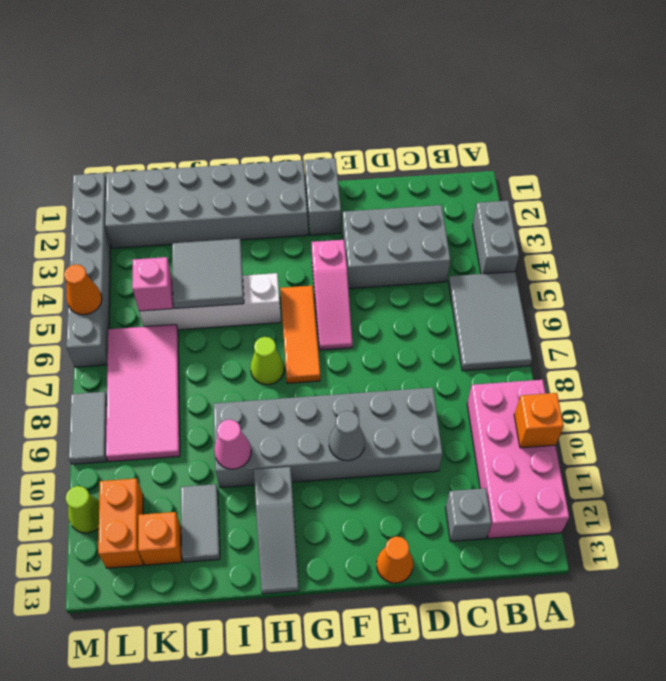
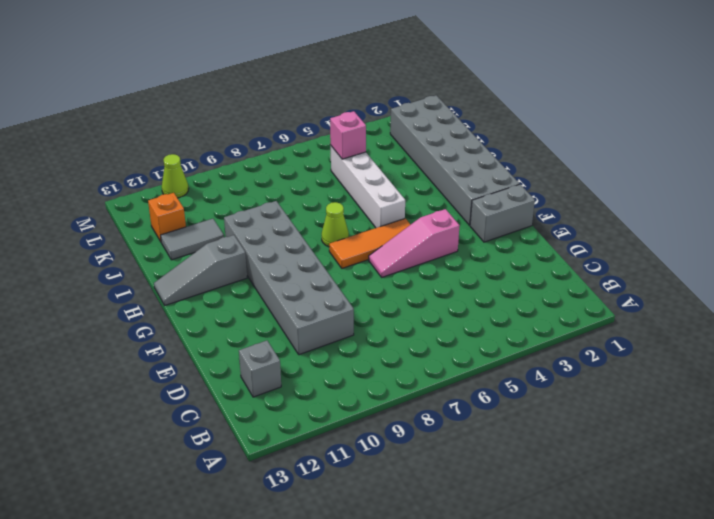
none -> grey 1x2 brick [473,201,519,274]
none -> grey 2x3 tile [449,272,532,371]
none -> pink 2x4 brick [467,380,569,539]

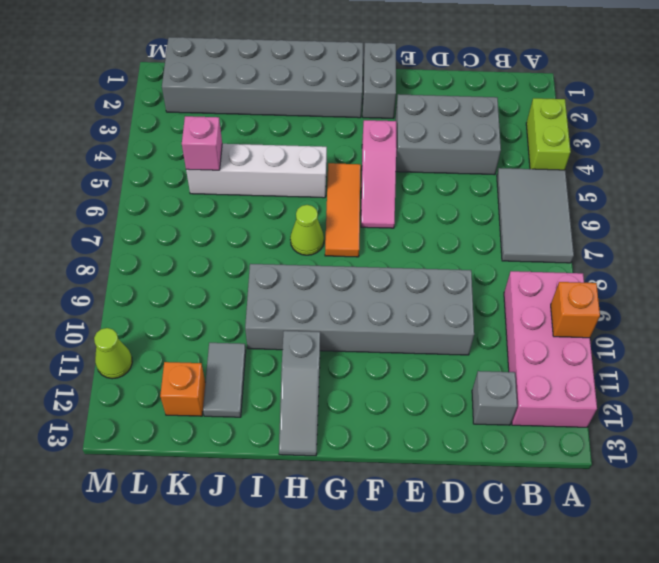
lime 1x2 brick [526,98,571,170] -> grey 1x2 brick [473,201,519,274]
none -> orange 1x1 cone [377,536,413,583]
none -> pink 2x4 tile [106,325,180,462]
none -> orange 1x2 brick [98,478,143,568]

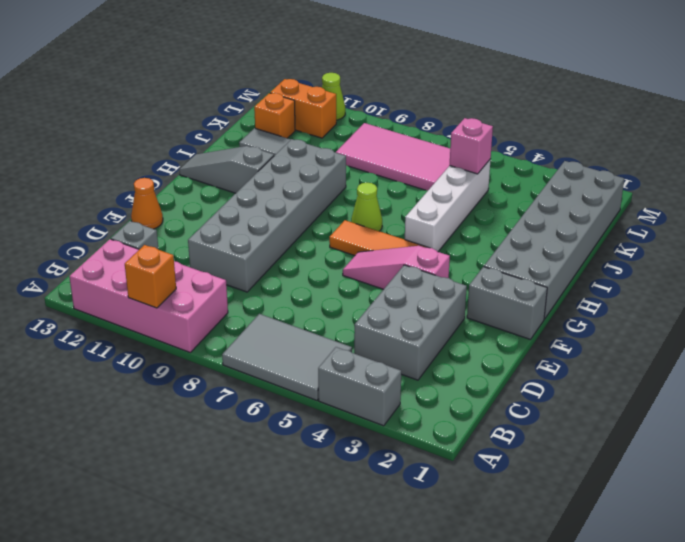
none -> grey 1x6 brick [66,173,111,367]
none -> grey 1x2 tile [69,392,107,464]
none -> grey 1x1 cone [329,411,365,461]

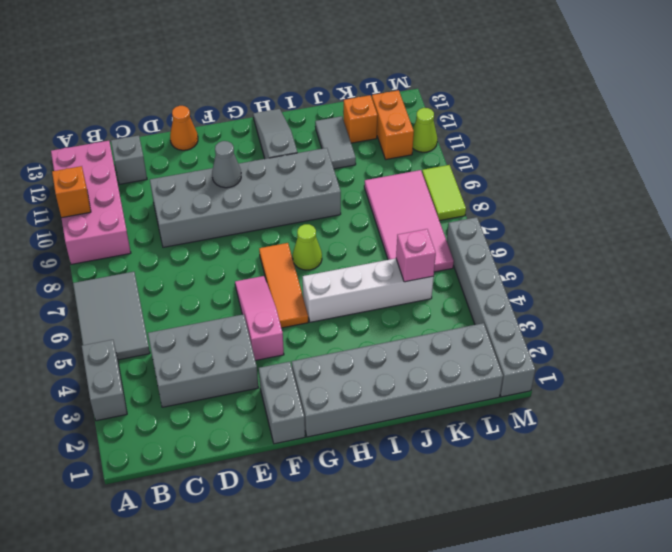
lime 1x2 tile [422,165,466,221] -> grey 1x2 tile [69,392,107,464]
none -> grey 2x2 tile [172,239,244,308]
none -> pink 1x1 cone [214,419,251,469]
none -> orange 1x1 cone [64,264,102,315]

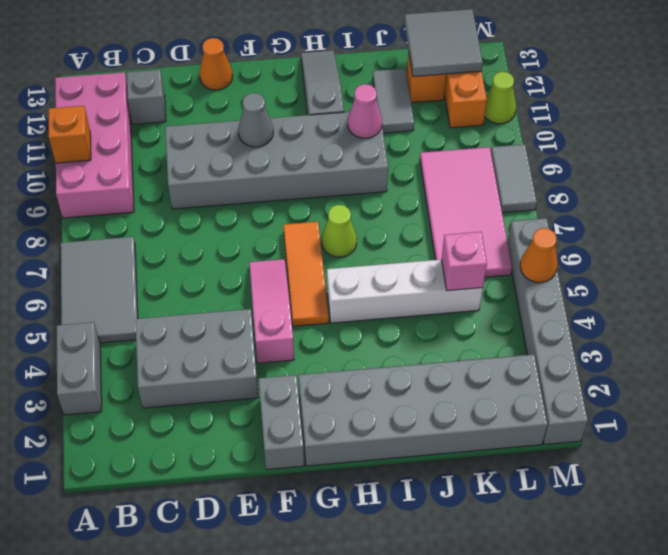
grey 2x2 tile [404,9,483,77] -> grey 2x2 tile moved to [172,239,244,308]

